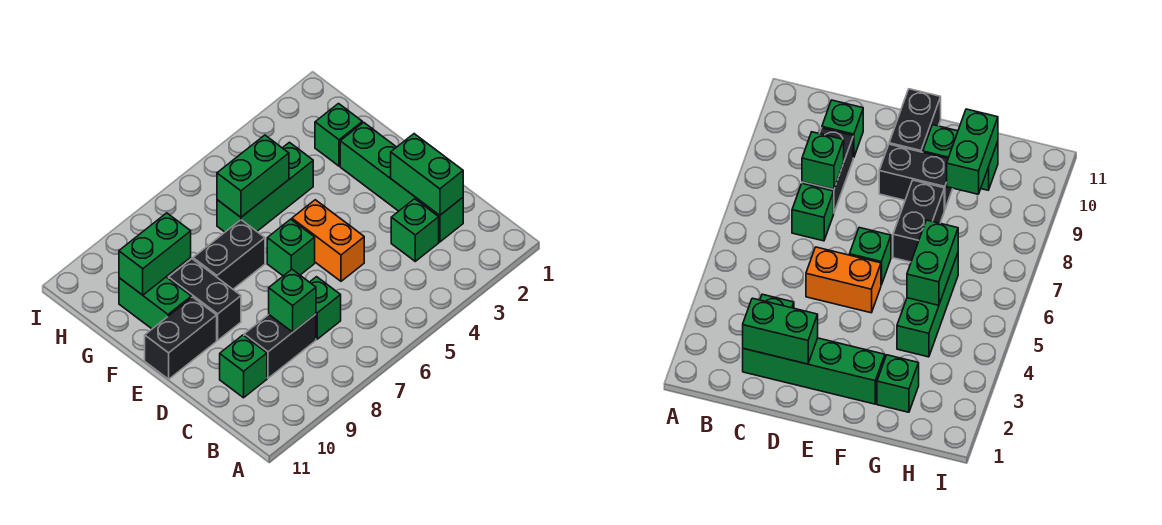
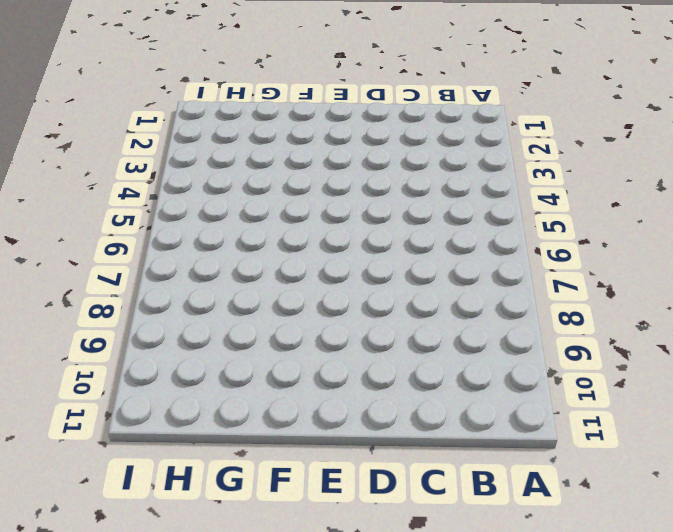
none -> green 1x4 brick [340,122,463,242]
none -> green 1x1 brick [391,199,439,261]
none -> green 1x1 brick [310,277,341,339]

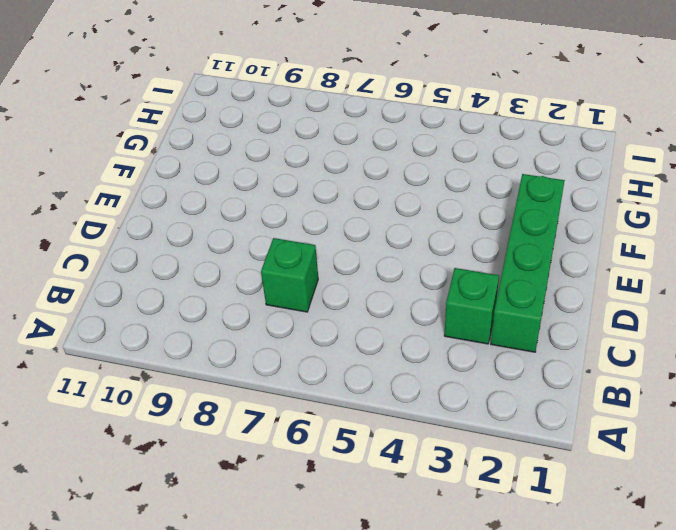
none -> black 1x2 brick [244,314,316,378]
none -> green 1x1 brick [220,335,267,398]
none -> orange 1x2 brick [292,200,364,281]

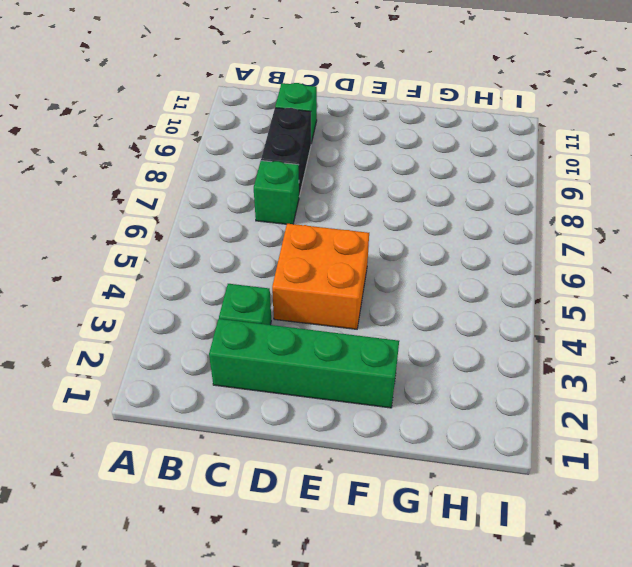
orange 2x2 brick [272,224,369,329] -> orange 1x2 brick [292,200,364,281]
none -> green 1x1 brick [267,219,315,276]
none -> black 1x2 brick [169,259,241,340]
none -> black 1x2 brick [145,297,217,379]

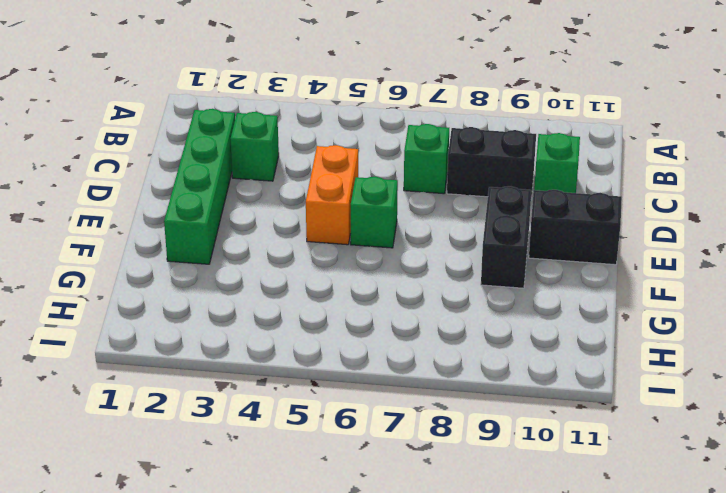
none -> black 1x2 brick [193,220,265,289]
none -> green 1x2 brick [119,277,191,329]
none -> green 1x1 brick [315,104,362,166]

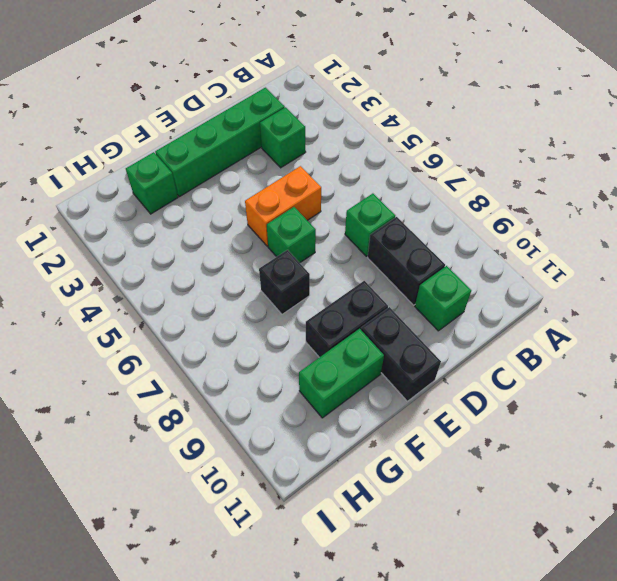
black 1x1 brick [259,250,310,314] -> black 1x2 brick [193,220,265,289]
none -> green 1x3 brick [217,142,313,232]
none -> green 1x2 brick [391,134,463,215]
none -> green 1x1 brick [269,270,316,332]

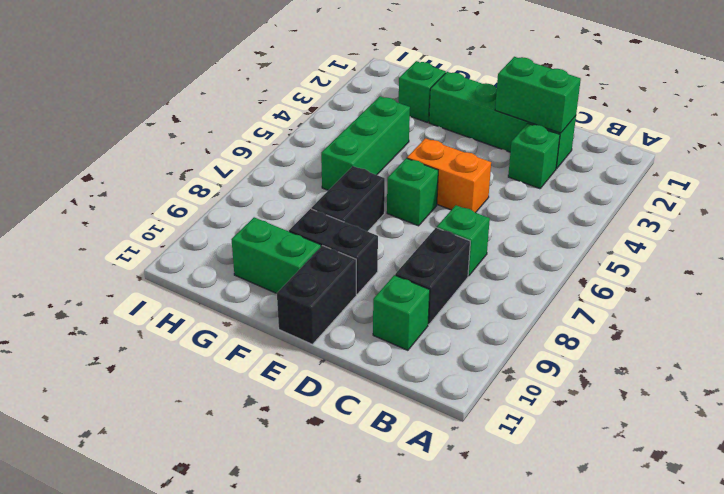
none -> green 1x1 brick [269,270,316,332]
none -> green 1x2 brick [217,135,289,217]
none -> green 1x2 brick [119,213,191,295]

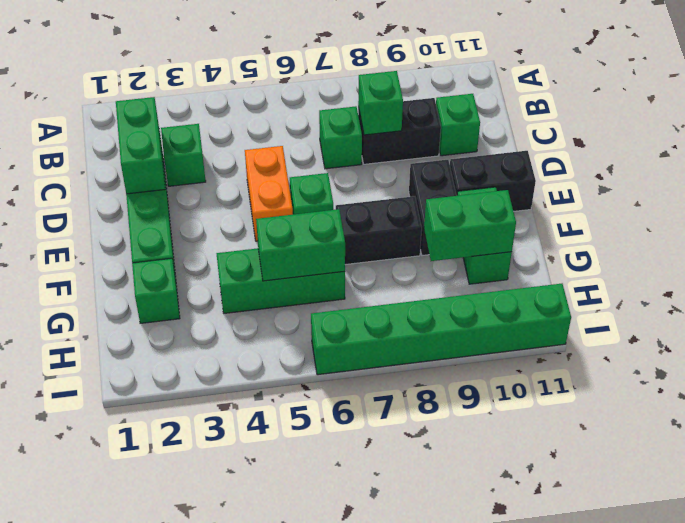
green 1x6 brick [311,284,571,375] -> none

